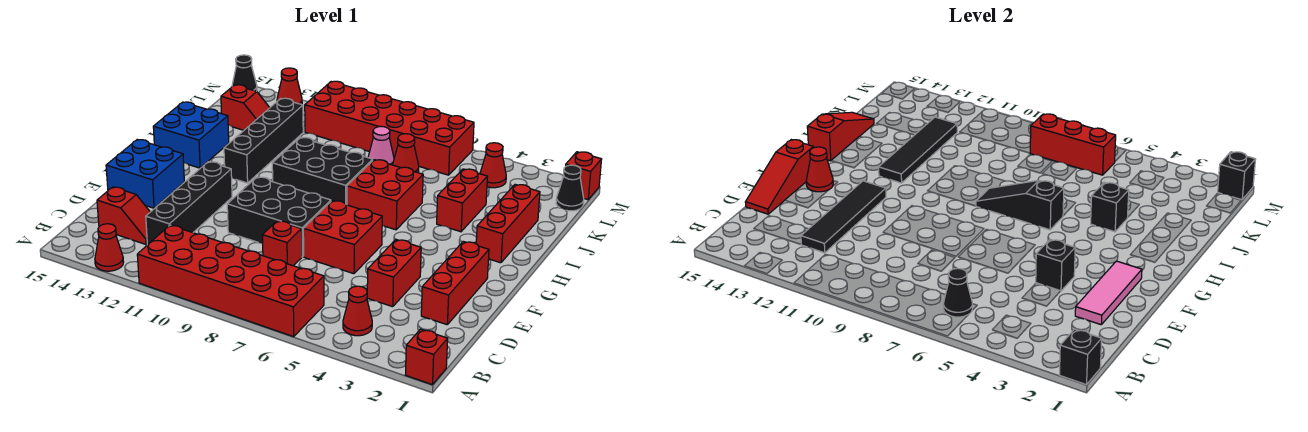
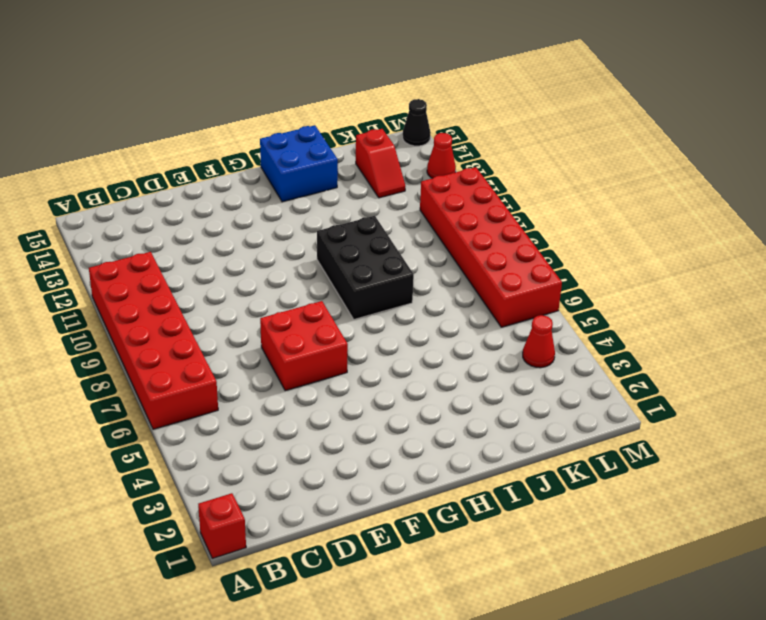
none -> red 1x1 cone [95,224,123,271]
none -> red 1x1 cone [343,286,372,336]
none -> black 1x4 brick [146,162,232,245]
none -> red 1x2 slope [97,187,150,244]

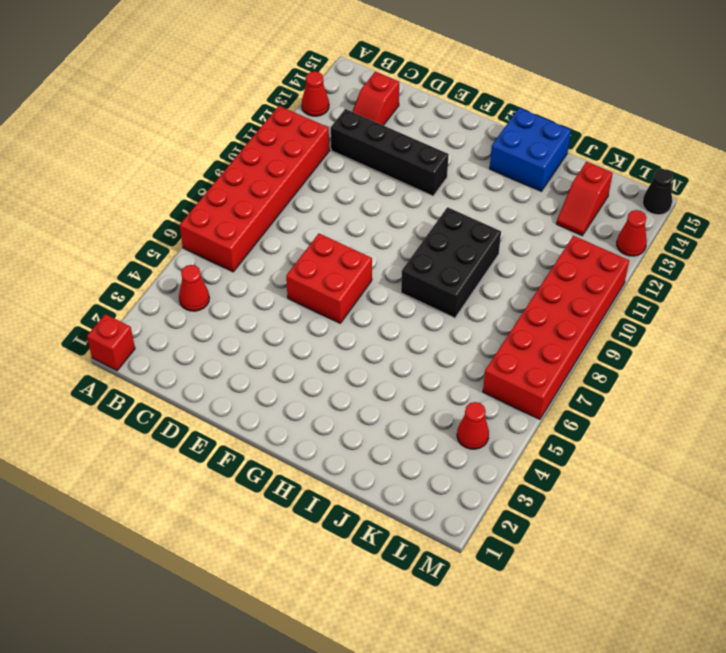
none -> red 1x3 brick [421,241,489,325]
none -> red 1x2 brick [367,240,421,307]
none -> red 1x1 brick [262,221,302,266]
none -> black 2x3 brick [227,177,331,257]

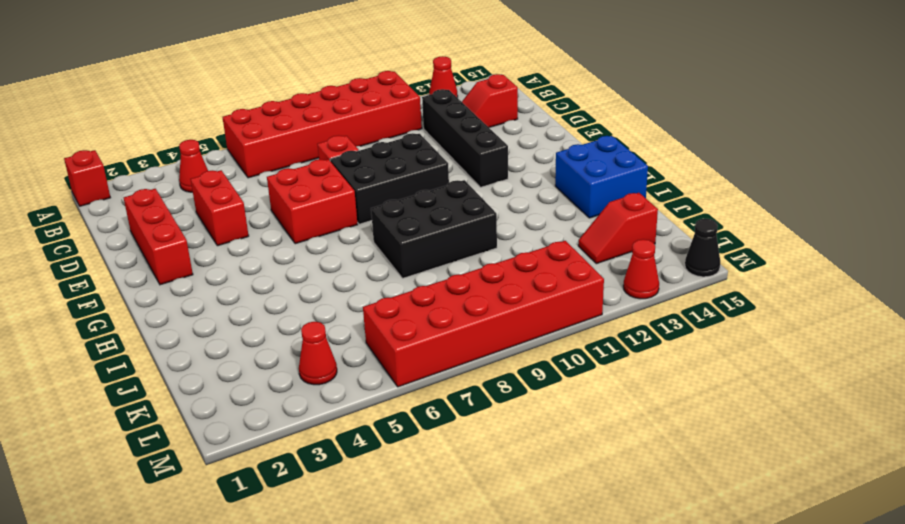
none -> blue 2x2 brick [106,140,184,208]
none -> red 1x3 brick [476,184,540,263]
none -> red 2x2 brick [347,160,423,230]
none -> black 1x4 brick [224,98,303,183]

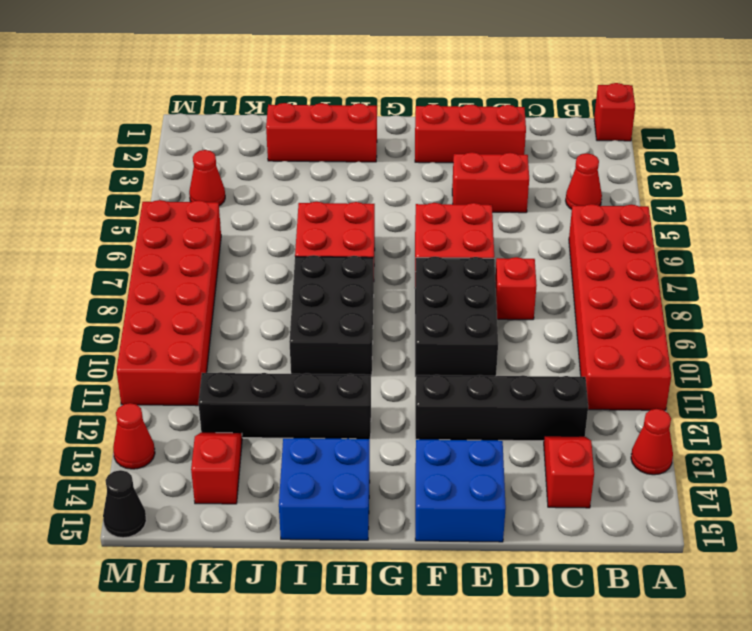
none -> red 1x2 brick [437,169,488,232]
none -> red 1x1 cone [393,134,419,173]
none -> pink 1x1 cone [368,126,394,165]
none -> black 1x1 cone [556,165,584,211]

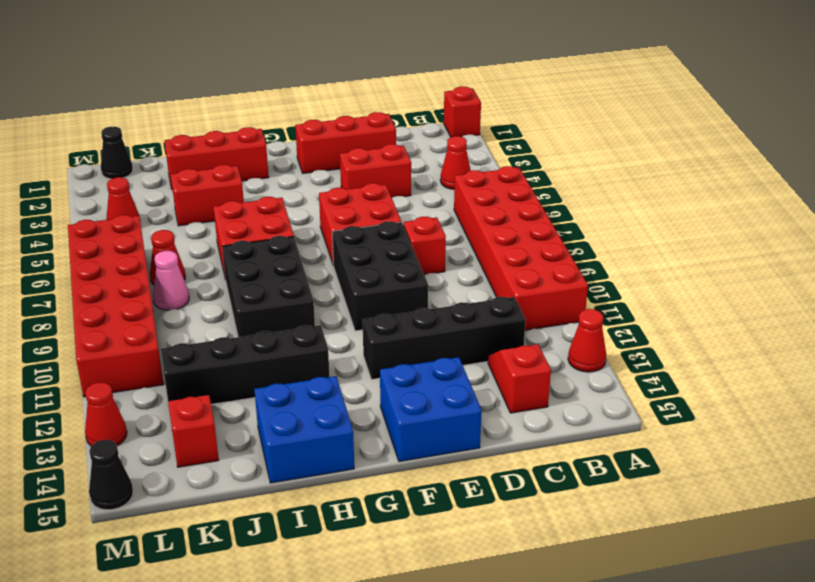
none -> red 1x1 brick [566,152,602,200]
none -> black 1x1 brick [1059,329,1102,385]
none -> black 1x1 cone [943,268,972,317]
none -> black 1x4 tile [801,181,886,253]

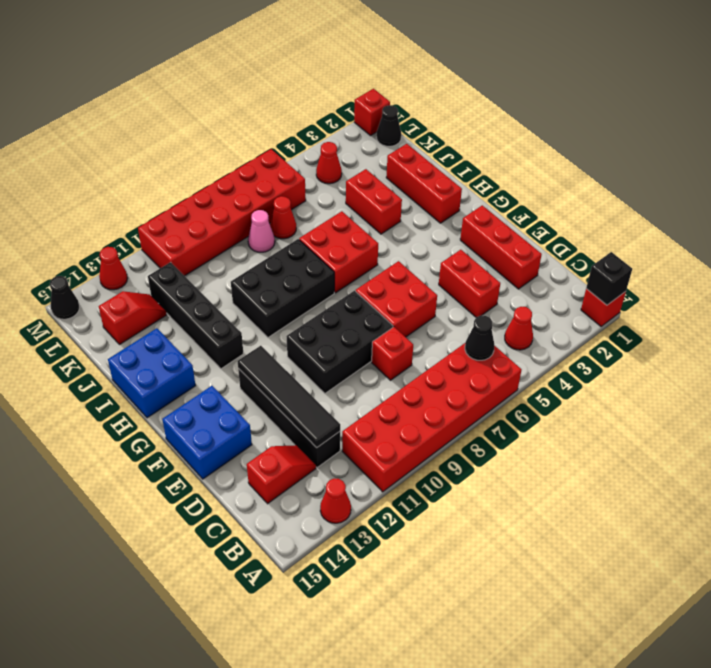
none -> pink 1x3 tile [1075,261,1142,325]
none -> red 1x3 slope [745,140,814,214]
none -> black 1x1 brick [1036,240,1075,291]
none -> red 1x1 cone [806,147,833,192]

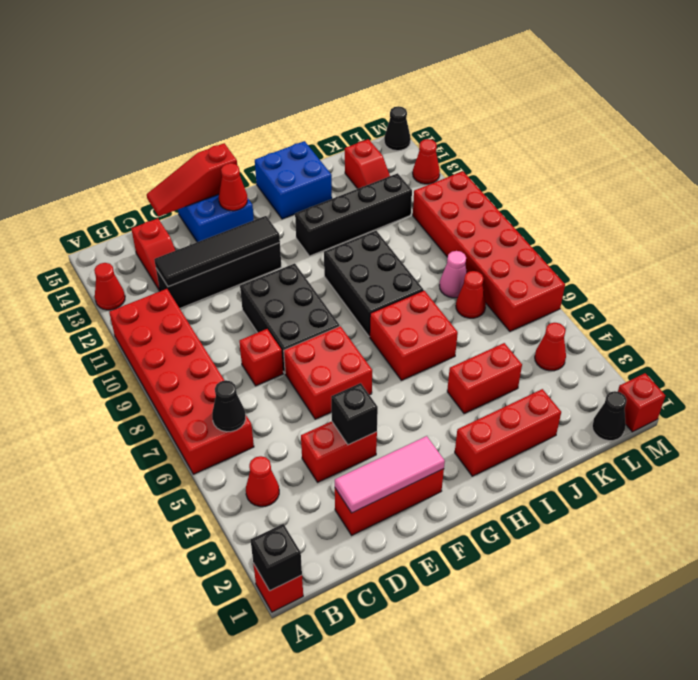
none -> black 1x3 slope [976,180,1064,230]
none -> black 1x4 tile [879,117,957,183]
none -> red 1x3 slope [807,112,874,161]
none -> black 1x1 brick [1091,183,1129,232]

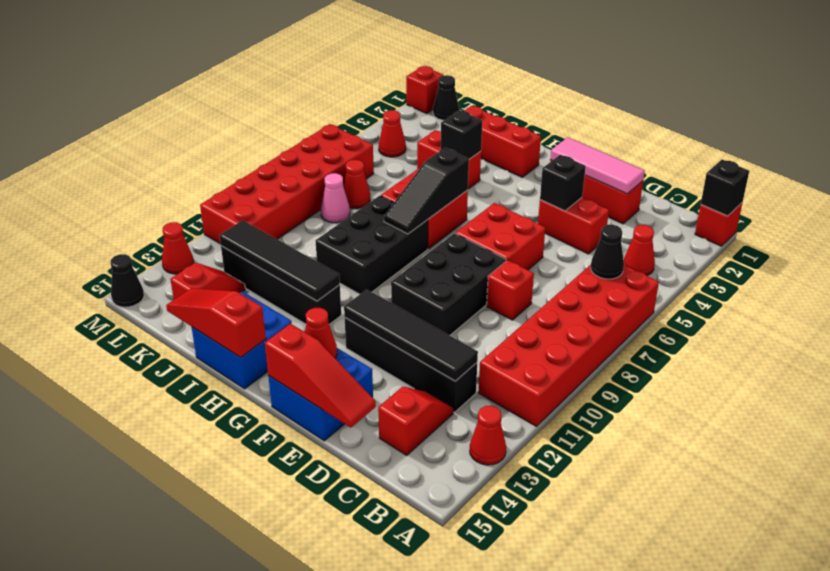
none -> red 1x3 brick [1030,114,1116,175]
none -> black 1x1 brick [1218,152,1256,200]

